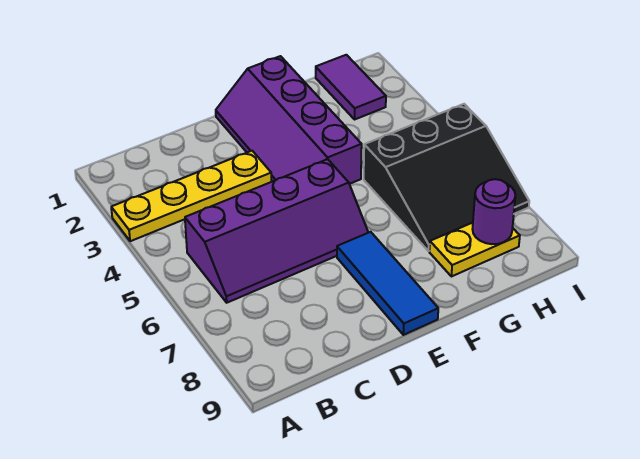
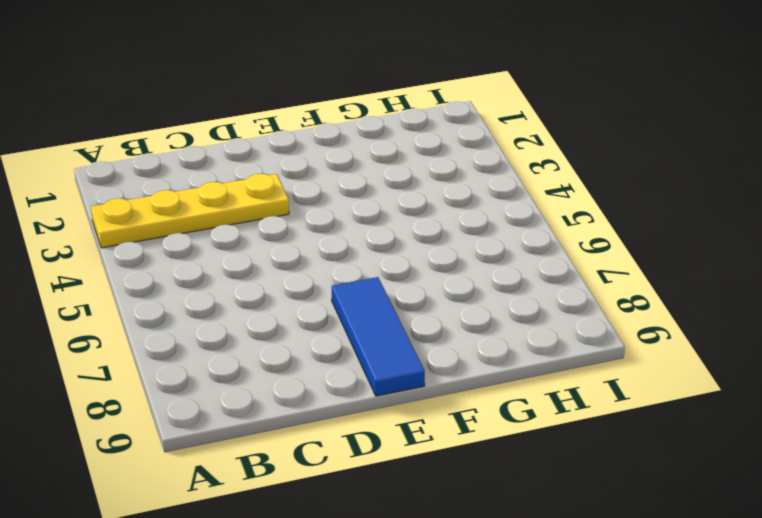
none -> purple 2x4 slope [185,159,368,303]
none -> purple 2x4 slope [216,56,362,184]

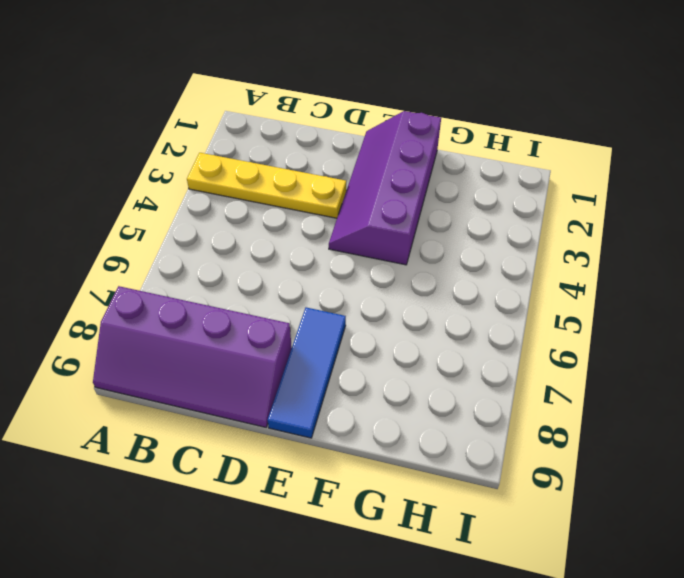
purple 2x4 slope [93,286,292,427] -> purple 2x4 slope moved to [185,159,368,303]
none -> black 3x3 slope [364,104,529,251]
none -> yellow 1x2 plate [429,223,520,277]

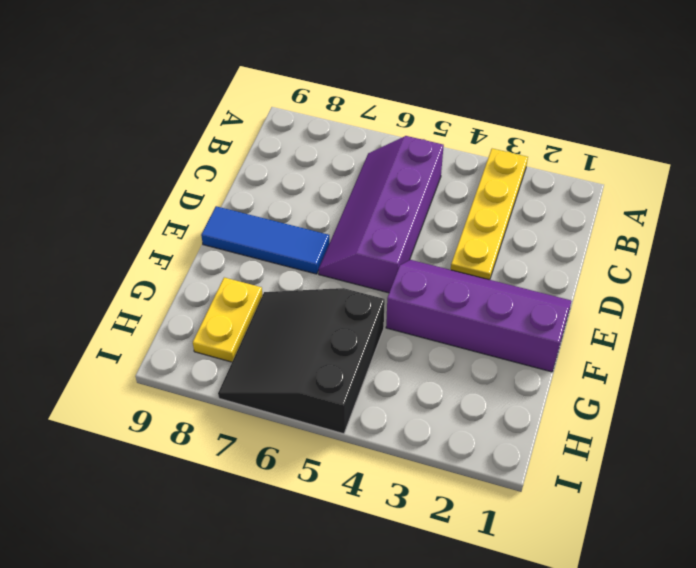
none -> purple 1x2 tile [316,55,386,120]
none -> purple 1x1 round brick [473,179,515,244]

